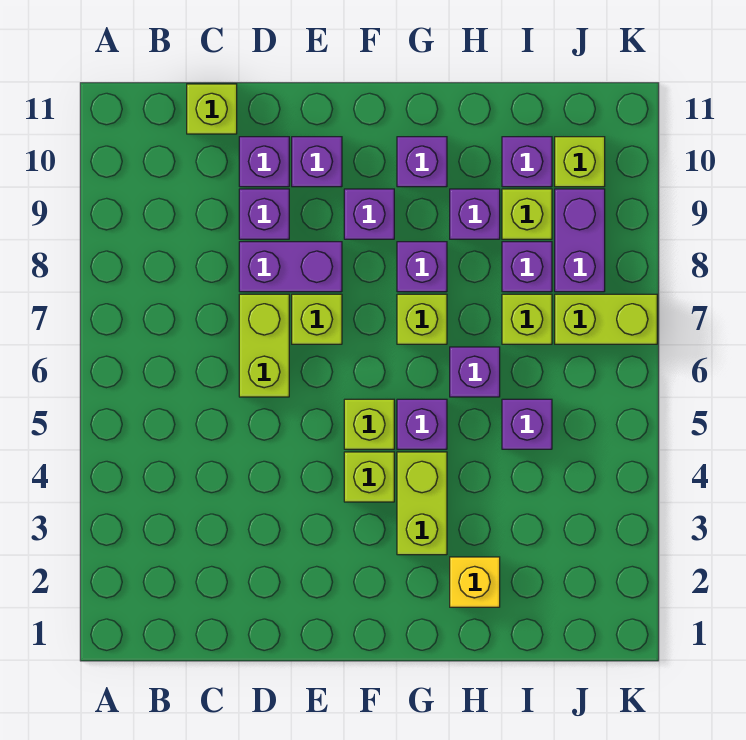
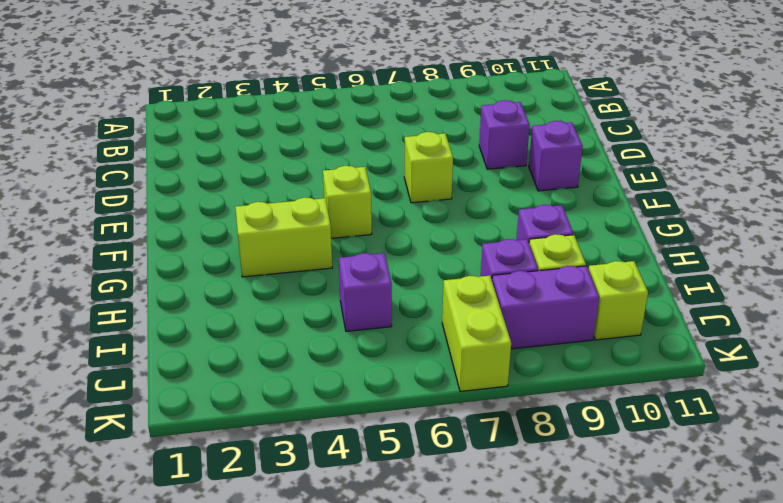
none -> lime 1x1 brick [187,84,237,134]
none -> lime 1x2 brick [239,294,289,397]
none -> purple 1x2 brick [239,242,342,292]

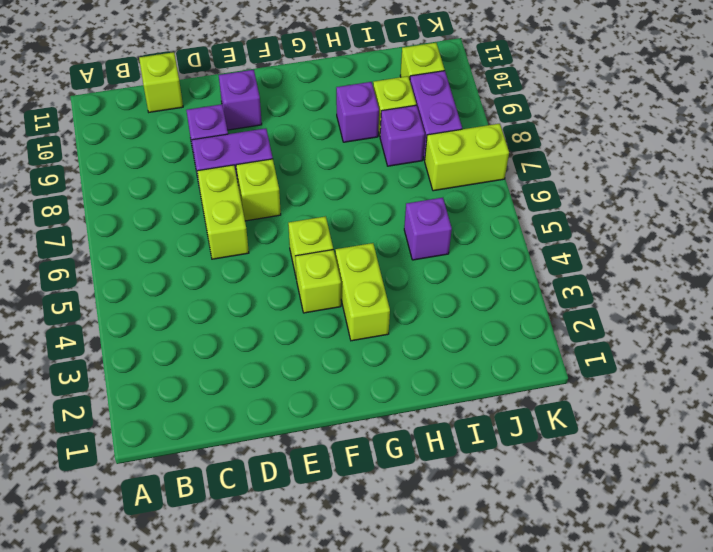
none -> purple 1x1 brick [239,137,289,187]
none -> purple 1x1 brick [344,189,394,239]
none -> purple 1x1 brick [397,399,447,449]

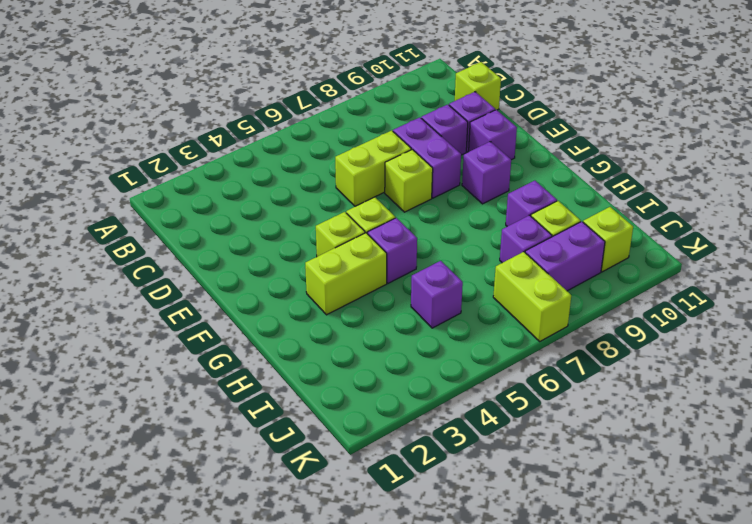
none -> lime 1x1 brick [397,294,447,344]
none -> purple 1x1 brick [397,242,447,292]
none -> purple 1x1 brick [397,137,447,187]

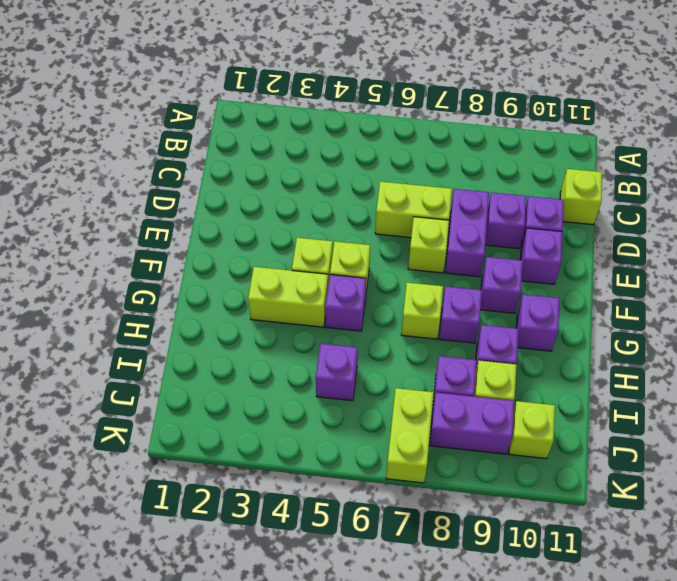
none -> yellow 1x1 brick [450,557,500,607]
none -> purple 1x1 brick [450,347,500,397]
none -> lime 1x1 brick [502,294,552,344]

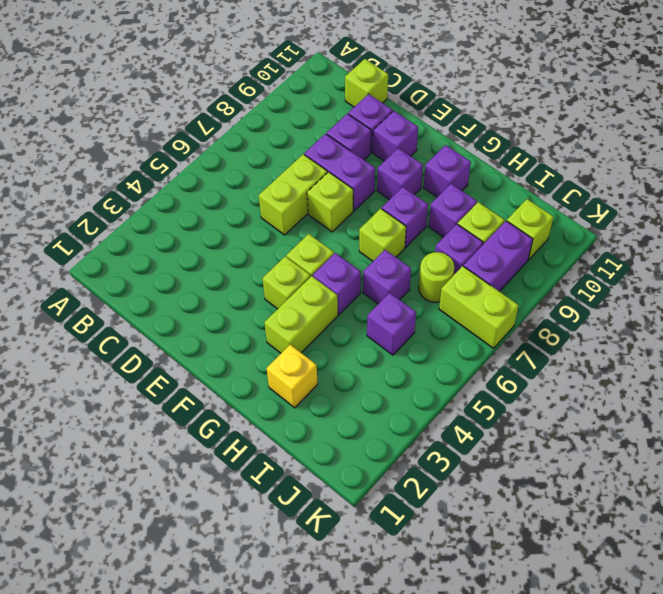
lime 1x1 round brick [419,252,454,302] -> lime 1x1 brick [502,294,552,344]
none -> purple 1x1 brick [502,137,552,187]

